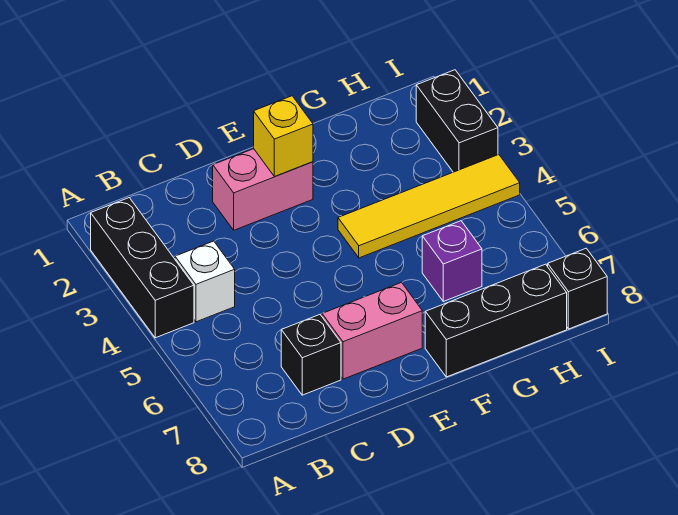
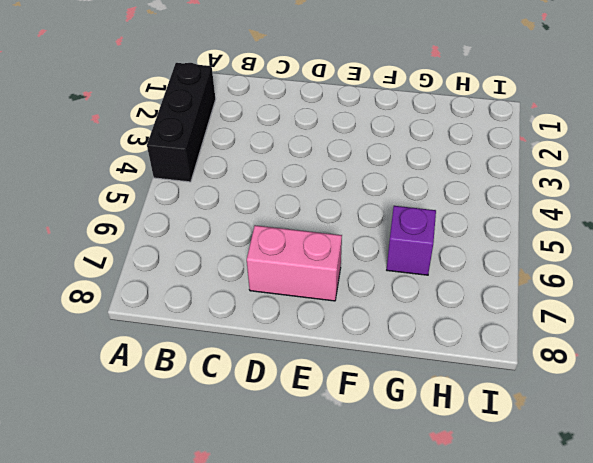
none -> white 1x1 brick [175,241,235,322]
none -> black 1x1 brick [281,315,341,395]

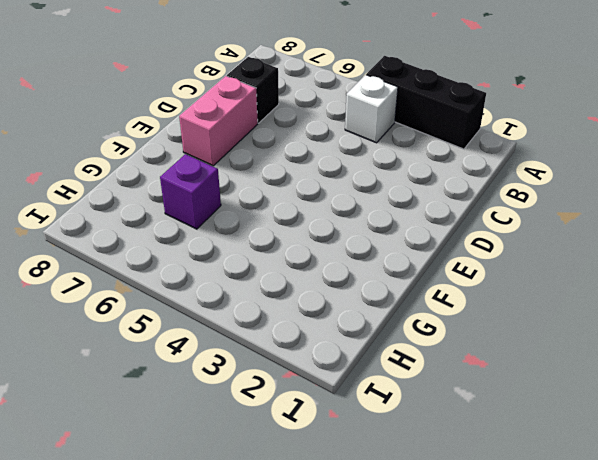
none -> pink 1x2 brick [213,149,313,230]
none -> yellow 1x4 tile [338,155,520,258]

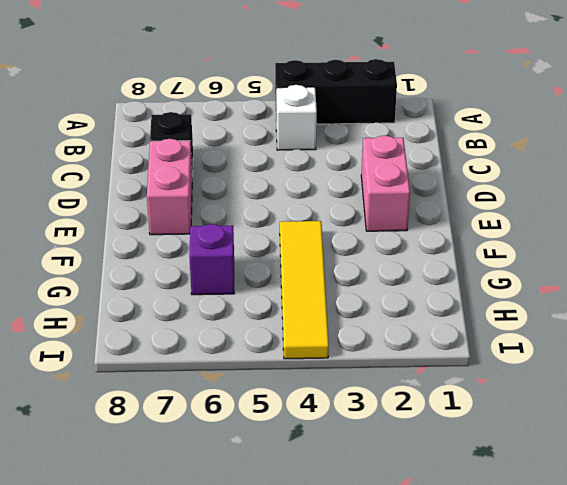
none -> black 1x3 brick [425,264,567,377]
none -> black 1x2 brick [416,70,498,172]

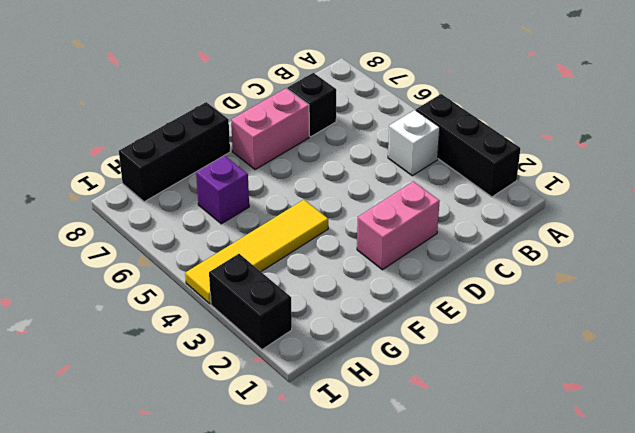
none -> black 1x1 brick [548,248,607,329]
none -> yellow 1x1 brick [254,96,313,177]

